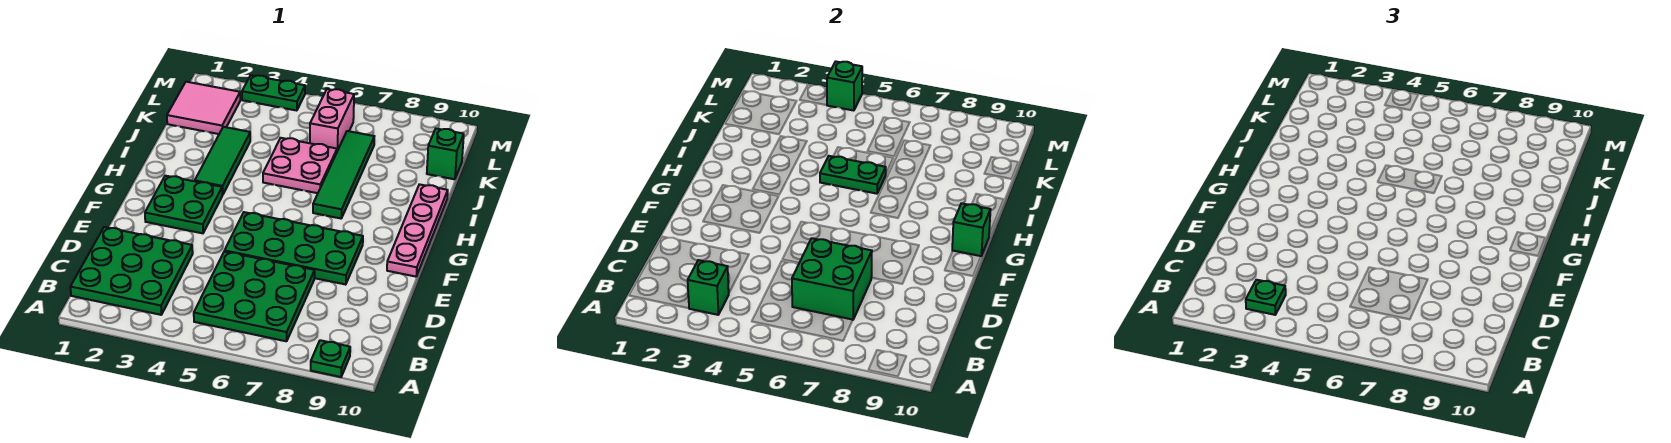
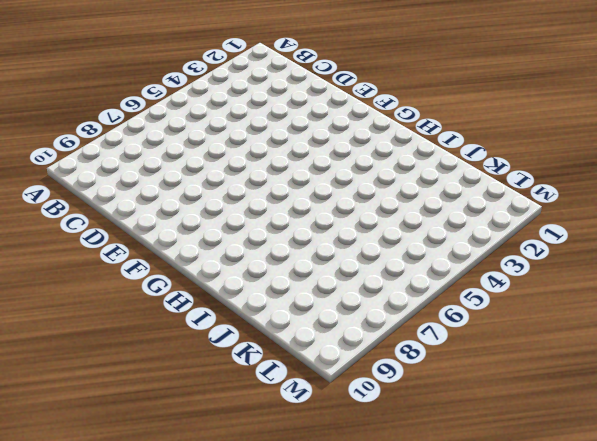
none -> green 1x1 plate [311,340,350,377]
none -> green 3x3 plate [70,227,193,315]
none -> green 3x3 plate [194,251,315,341]

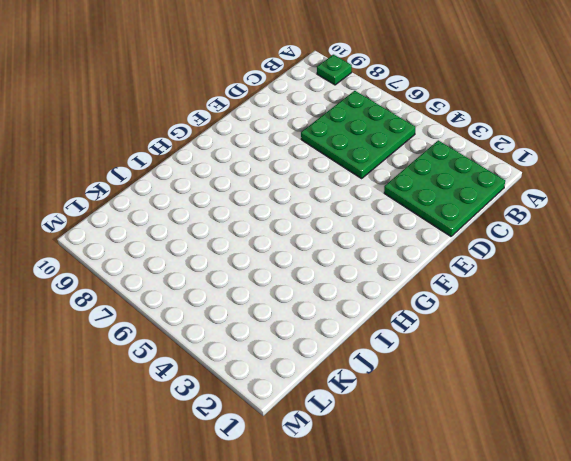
none -> green 2x4 plate [225,212,363,285]
none -> green 2x2 plate [145,176,222,233]
none -> pink 1x4 plate [387,184,448,277]

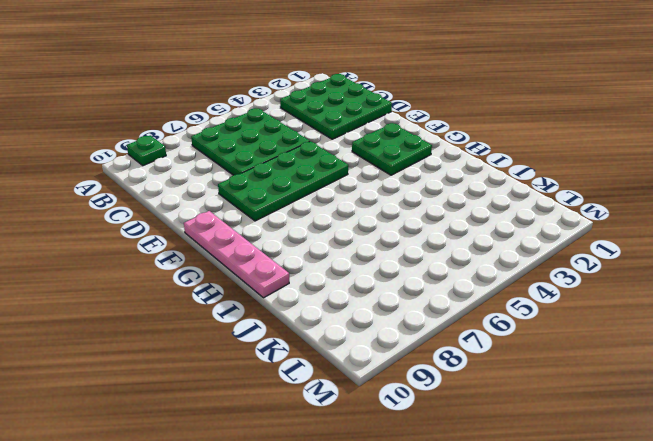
none -> green 1x3 tile [195,127,250,195]
none -> green 1x4 tile [313,131,374,218]
none -> pink 2x2 plate [263,138,337,193]

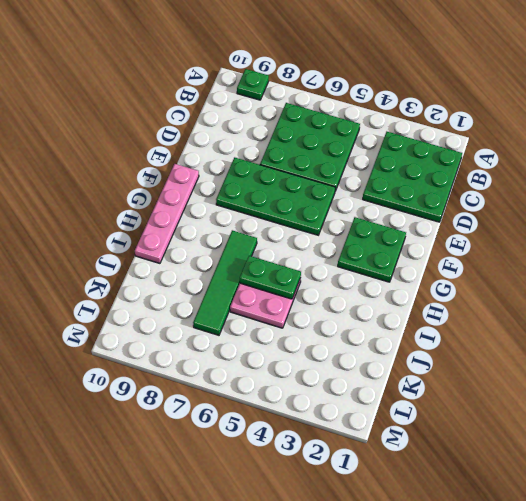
none -> green 1x3 tile [195,127,250,195]
none -> pink 2x2 tile [167,82,240,134]
none -> pink 1x2 brick [310,89,354,151]

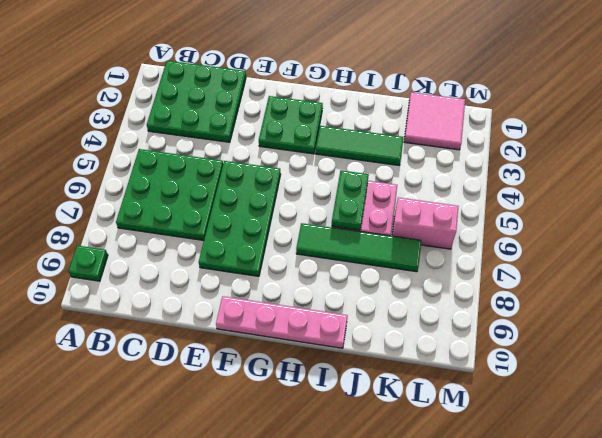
none -> green 1x1 brick [427,129,464,179]
none -> green 1x2 plate [242,75,305,111]
none -> green 1x1 brick [688,260,729,315]

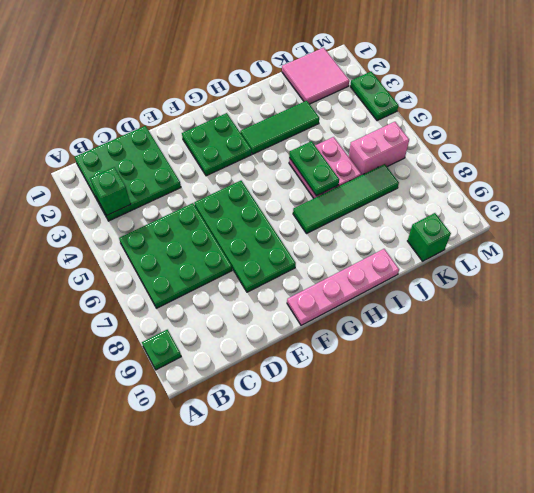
none -> green 2x2 brick [792,238,872,320]
none -> green 1x1 brick [952,203,991,256]
none -> green 1x1 brick [827,62,862,111]

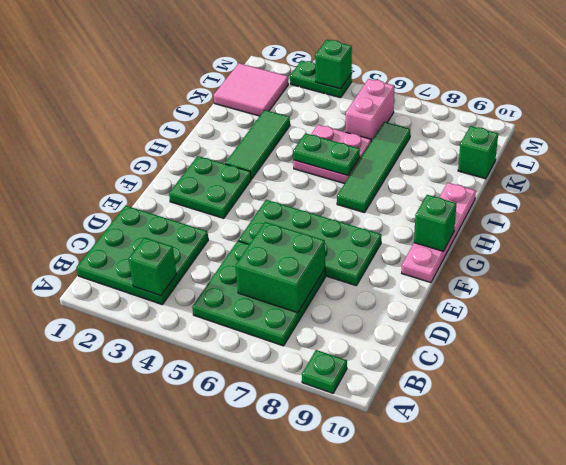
none -> green 1x1 plate [1246,280,1286,315]

